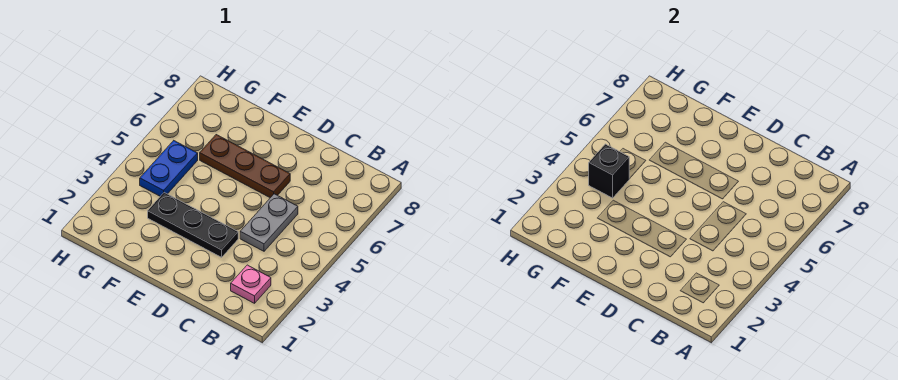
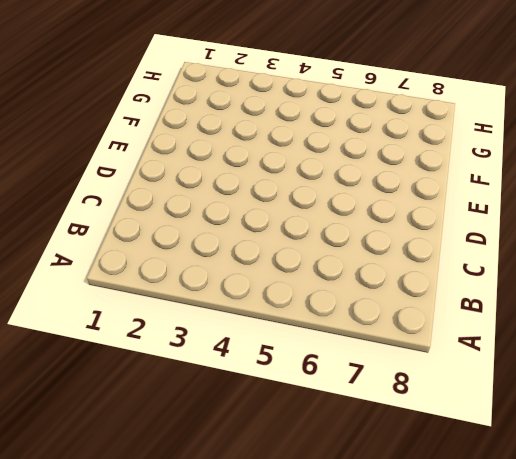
none -> pink 1x1 plate [231,265,271,303]
none -> grey 1x2 plate [240,194,298,251]

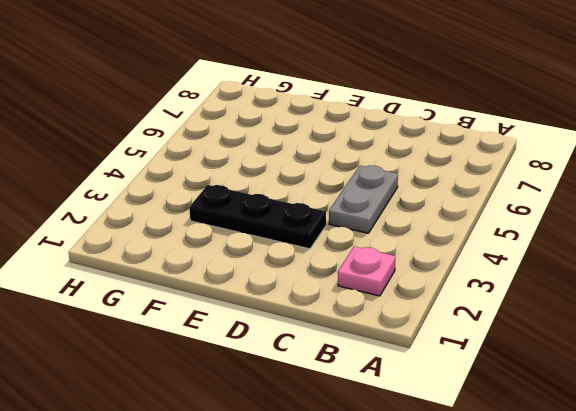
none -> brown 1x3 plate [200,135,290,198]
none -> blue 1x2 plate [140,141,198,196]

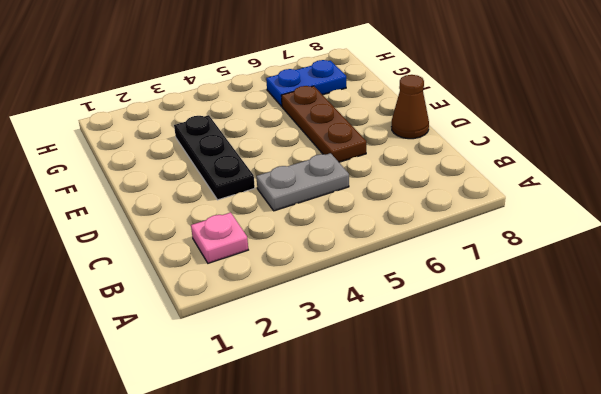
brown 1x1 cone [392,75,429,139] -> none
blue 1x2 plate [266,60,346,106] -> blue 1x2 plate moved to [140,141,198,196]
none -> black 1x1 brick [589,144,629,198]

